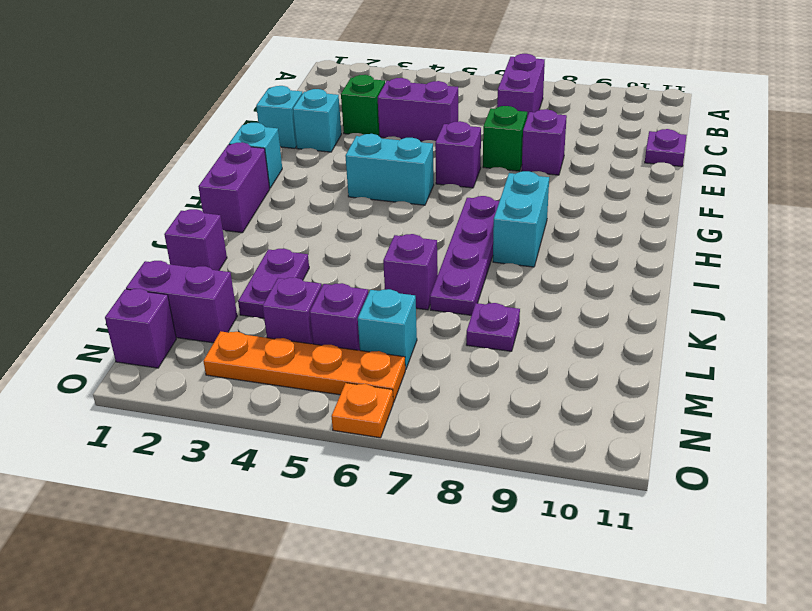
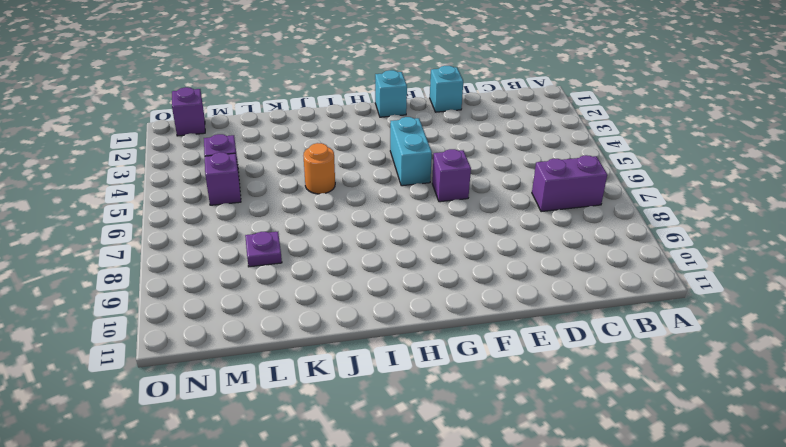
orange 1x1 round brick [303,143,335,194] -> none
none -> green 1x1 brick [341,75,385,136]
none -> purple 1x2 brick [378,78,458,141]
none -> purple 1x1 plate [645,129,687,167]

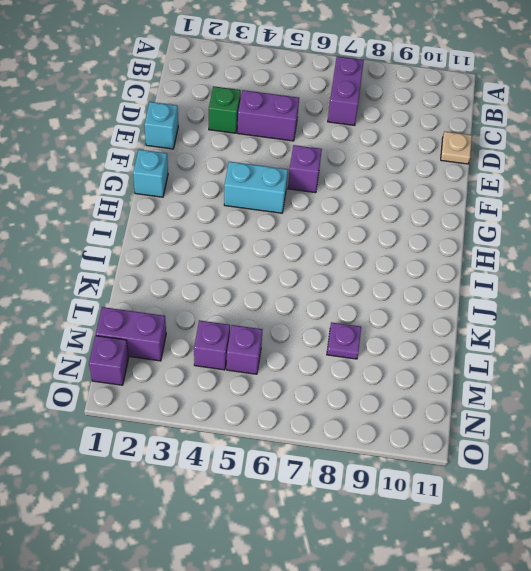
tan 1x1 plate [441,131,472,164] -> purple 1x1 plate [645,129,687,167]
none -> cyan 1x1 brick [293,89,341,152]
none -> green 1x1 brick [483,106,527,171]
none -> purple 1x1 brick [522,109,567,175]

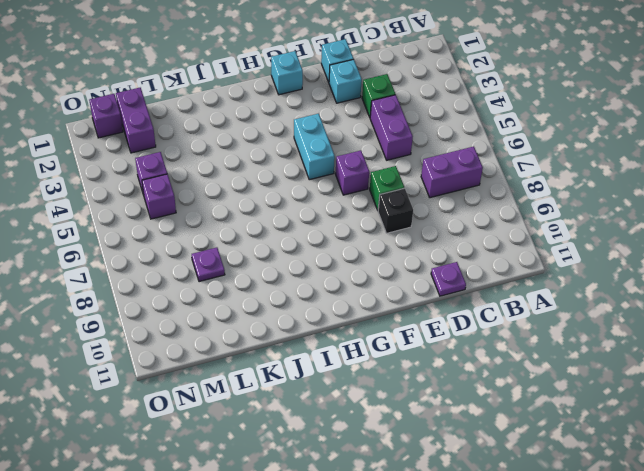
black 1x1 brick [378,188,413,233] -> purple 1x1 brick [522,109,567,175]
none -> purple 1x2 brick [198,142,270,233]
none -> purple 1x4 plate [430,196,499,315]
none -> cyan 1x2 brick [493,171,549,267]

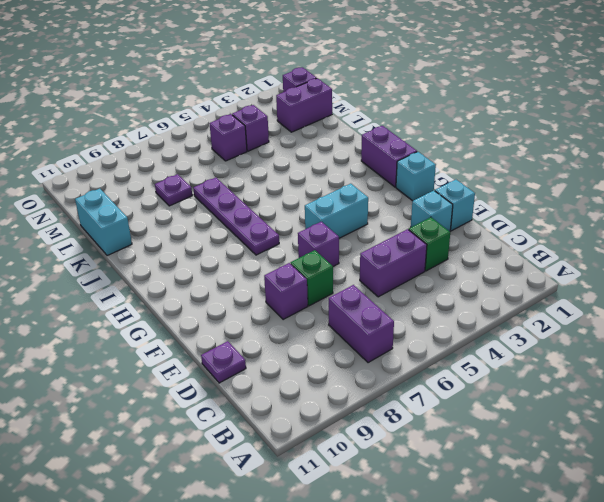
cyan 1x2 brick [75,189,132,256] -> cyan 1x2 brick moved to [493,171,549,267]
none -> purple 1x1 brick [164,209,227,271]
none -> purple 1x2 plate [238,249,309,318]
none -> purple 1x1 brick [383,234,438,310]

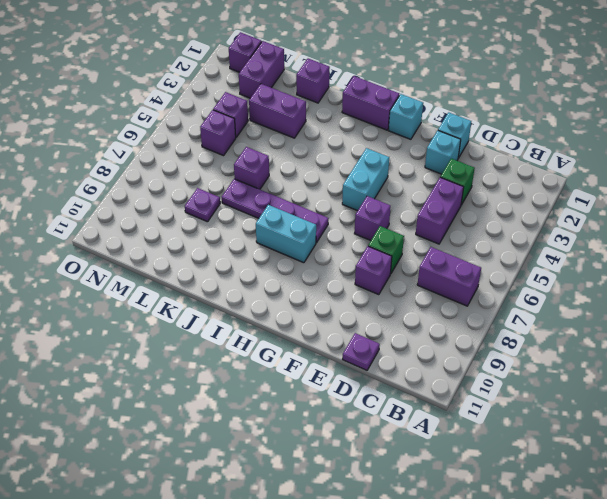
purple 1x2 brick [249,84,306,138] -> purple 1x2 plate [238,249,309,318]
none -> cyan 1x1 brick [358,289,417,370]
none -> orange 1x4 plate [203,331,405,403]
none -> orange 1x1 plate [331,383,393,438]

